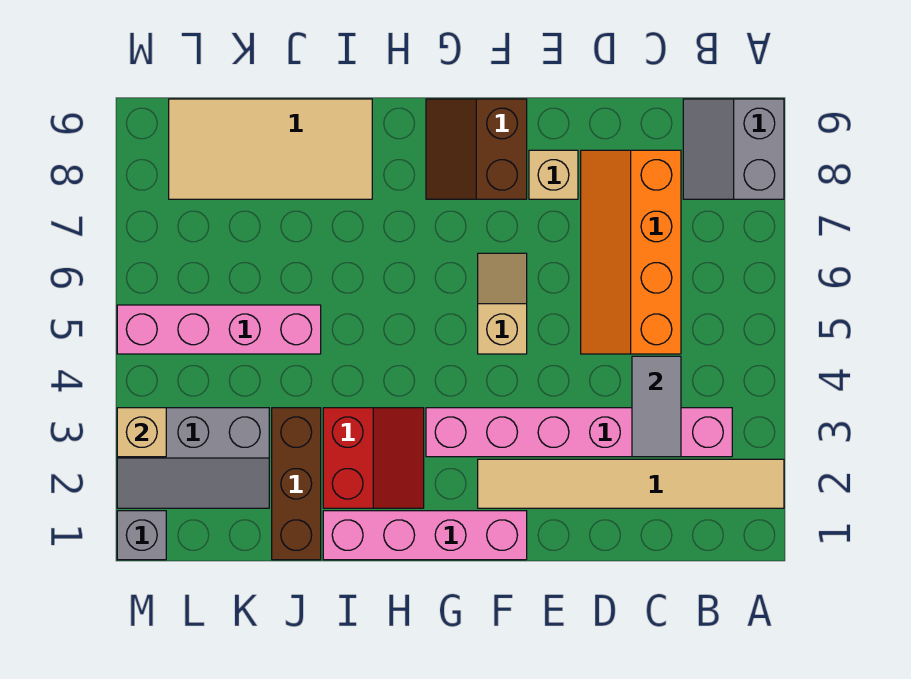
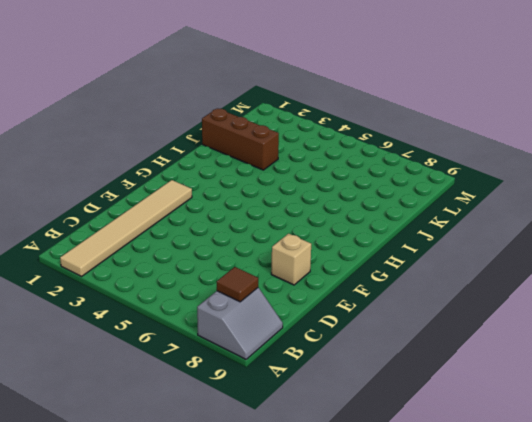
grey 2x2 slope [197,288,283,359] -> grey 2x2 slope turned to [683,99,784,199]
brown 1x1 tile [217,267,258,302] -> none
none -> pink 1x6 brick [426,408,732,457]
none -> orange 2x4 slope [581,150,681,354]
none -> pink 1x4 brick [323,511,527,560]

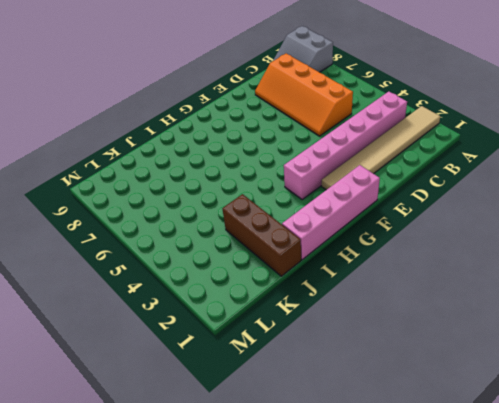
none -> tan 1x1 brick [529,150,578,199]
none -> tan 1x2 slope [478,253,527,354]
none -> brown 2x2 slope [426,99,527,199]

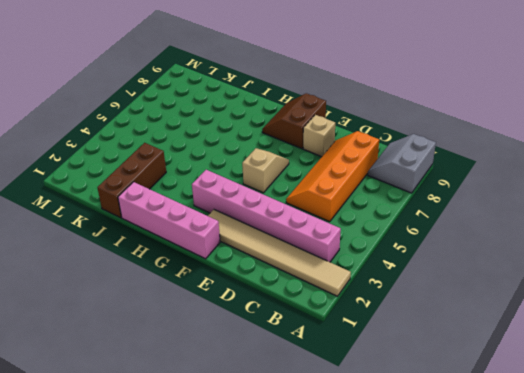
none -> red 2x2 slope [323,408,424,508]
none -> tan 2x4 tile [169,99,372,199]
none -> pink 1x4 brick [117,305,321,354]

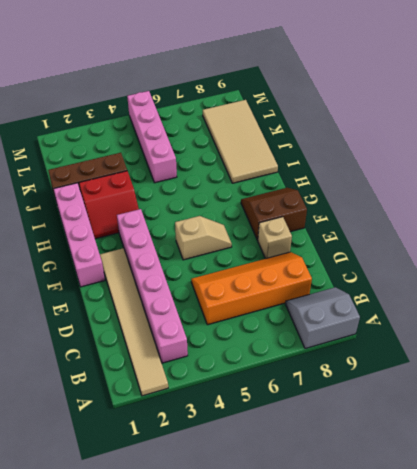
none -> grey 2x3 slope [117,408,269,508]
none -> grey 1x1 brick [117,511,166,560]
none -> grey 1x2 tile [632,356,681,457]

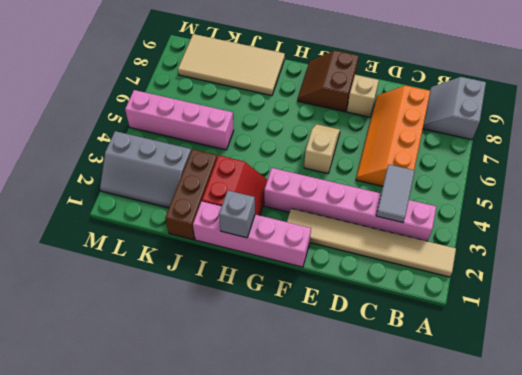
grey 1x1 brick [219,191,255,238] -> grey 1x1 brick moved to [117,511,166,560]
none -> tan 1x1 brick [117,408,166,457]

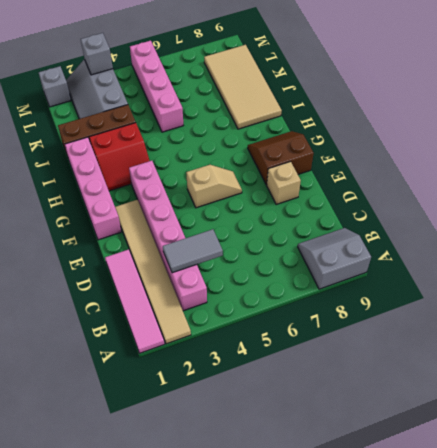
pink 1x4 tile [105,249,165,353] -> none
grey 1x1 brick [81,33,113,75] -> tan 1x1 brick [117,408,166,457]
none -> orange 2x4 slope [581,150,681,354]

